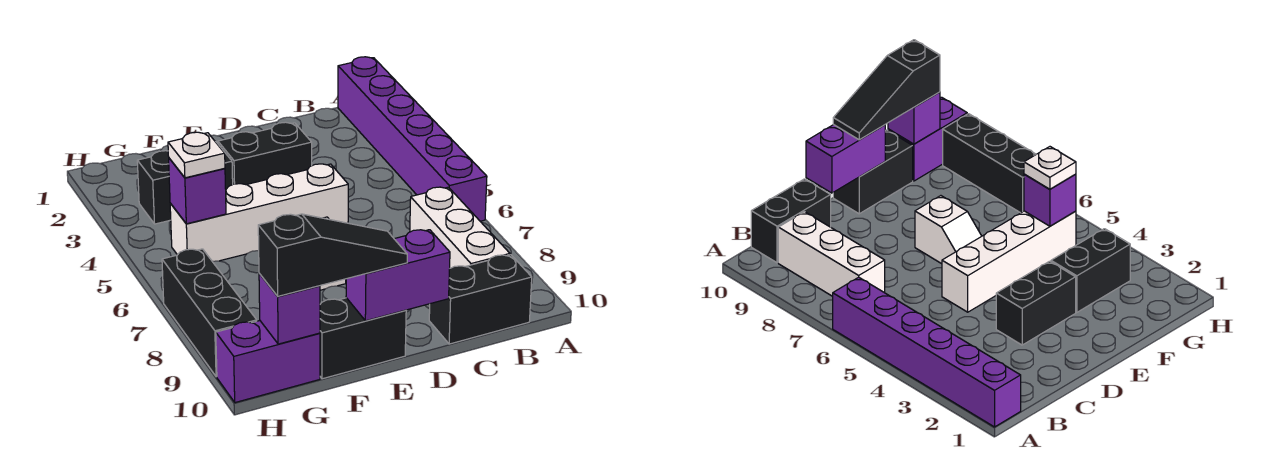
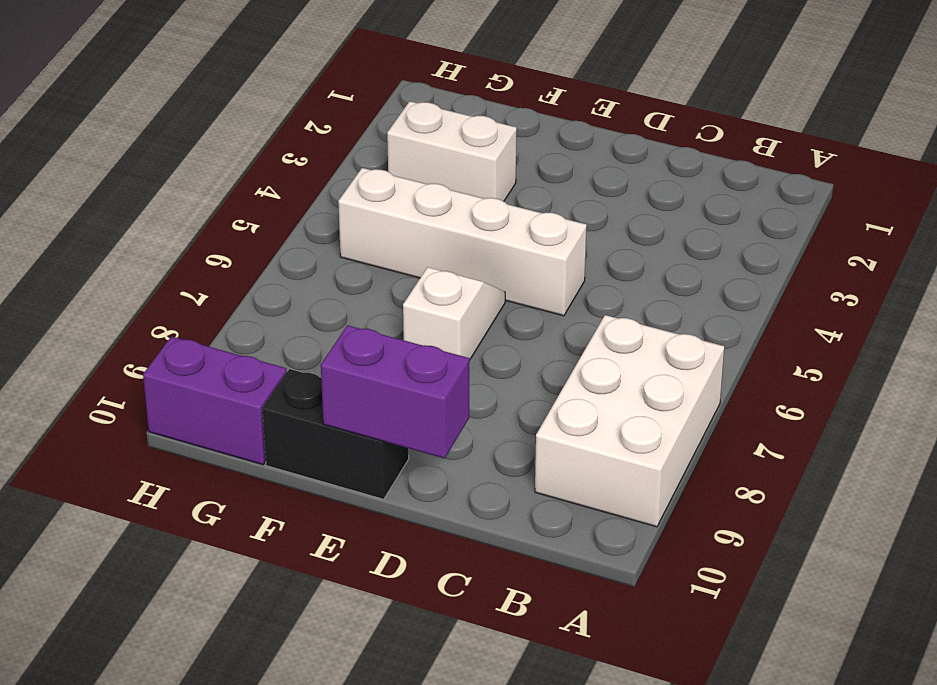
white 2x3 brick [535,315,724,527] -> white 1x3 brick [410,187,510,268]
white 1x2 brick [387,101,517,201] -> black 1x2 brick [137,142,233,224]
none -> purple 1x6 brick [338,57,487,221]
none -> black 1x2 brick [429,255,532,344]
none -> black 1x2 brick [218,122,312,185]

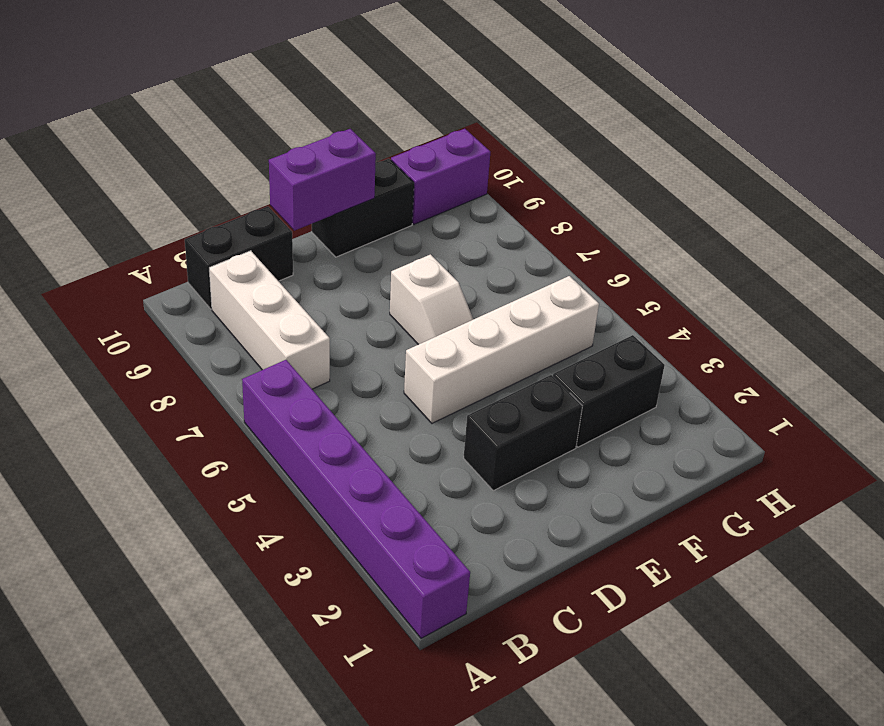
none -> black 1x3 brick [162,249,257,377]
none -> purple 1x1 brick [169,158,226,224]
none -> purple 1x1 brick [259,274,320,344]

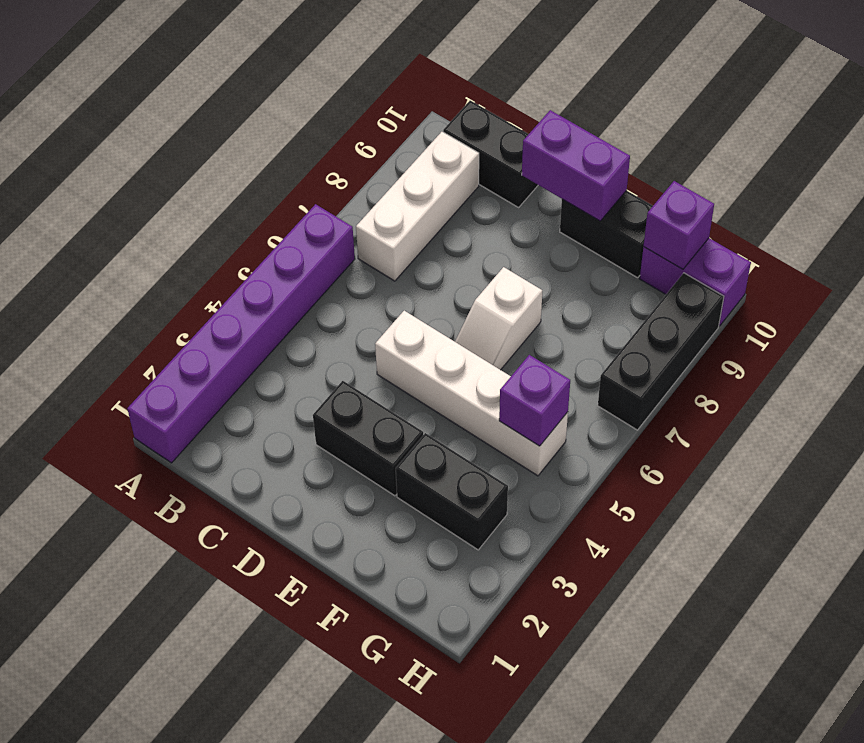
none -> black 1x3 slope [258,214,407,296]
none -> white 1x1 plate [168,132,225,178]

